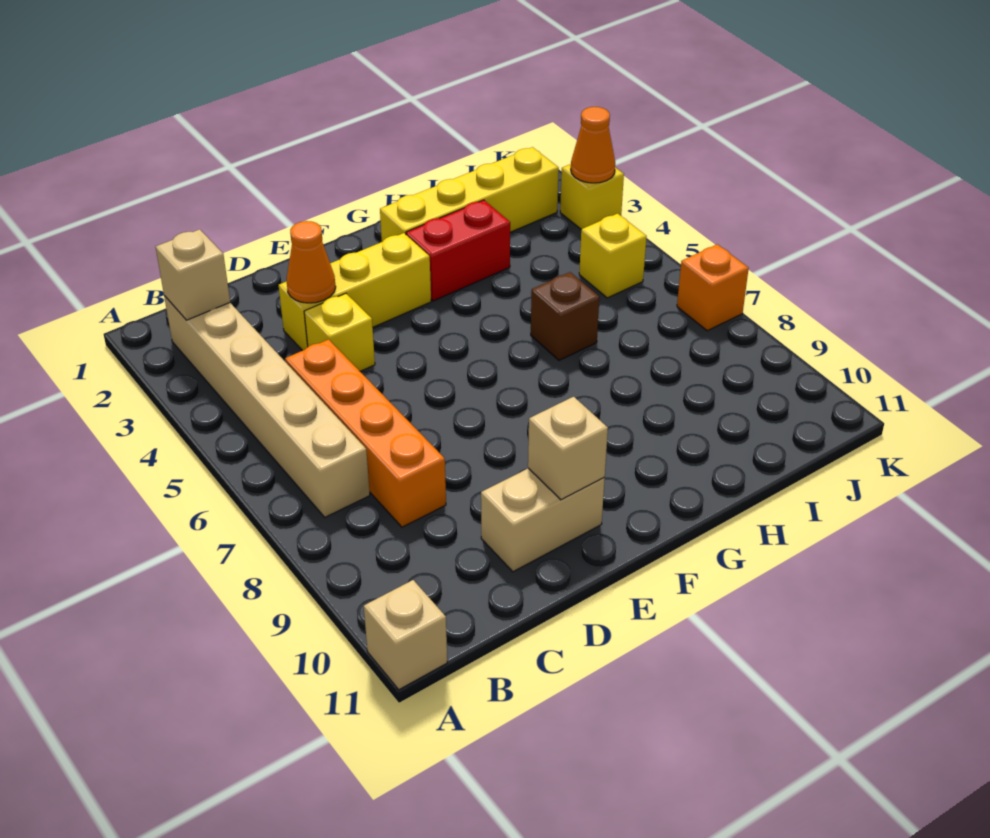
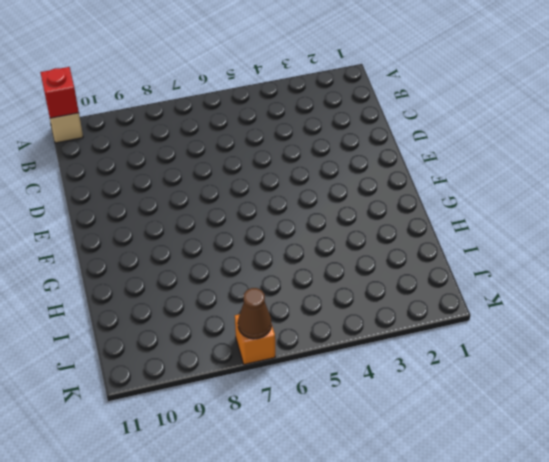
red 1x1 brick [40,67,79,118] -> none
brown 1x1 cone [238,288,271,339] -> none
none -> tan 1x6 brick [164,296,370,517]
none -> orange 1x4 brick [285,339,446,527]
none -> yellow 1x3 brick [279,233,431,351]

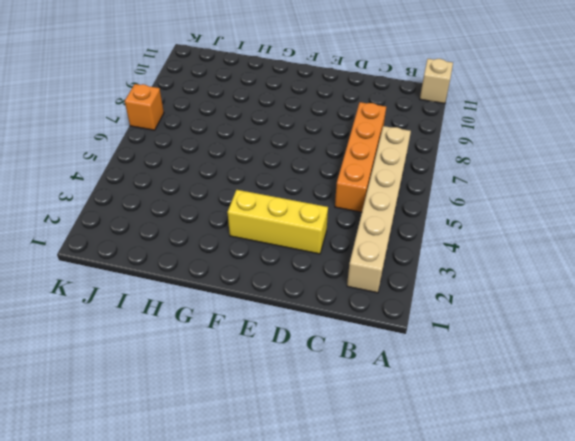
none -> yellow 1x1 brick [304,293,375,371]
none -> tan 1x2 brick [481,468,605,572]
none -> yellow 1x4 brick [380,147,559,242]

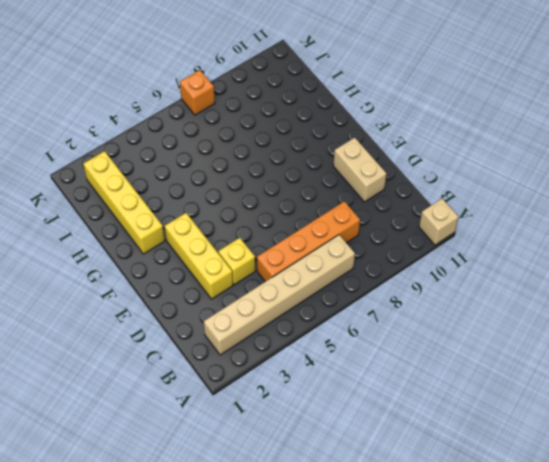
none -> red 1x2 brick [406,200,510,301]
none -> brown 1x1 brick [531,272,599,360]
none -> yellow 1x1 brick [579,214,647,298]

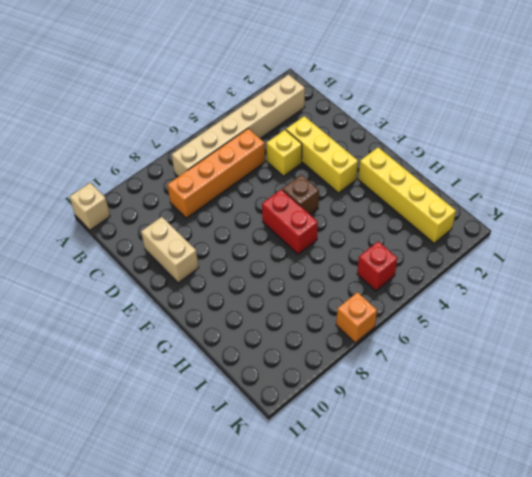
brown 1x1 brick [282,175,319,214] -> brown 1x1 brick moved to [531,272,599,360]
red 1x2 brick [262,189,318,254] -> red 1x2 brick moved to [406,200,510,301]
red 1x1 brick [357,241,397,291] -> yellow 1x1 brick [579,214,647,298]
none -> yellow 1x1 brick [560,164,624,229]
none -> tan 1x1 brick [156,229,230,320]
none -> orange 1x1 cone [287,221,336,303]

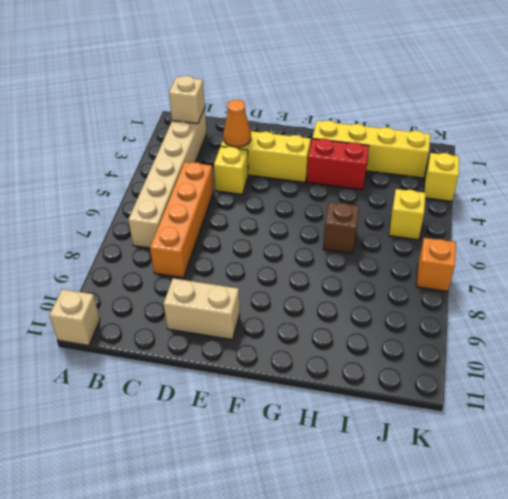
none -> tan 1x1 brick [528,397,608,500]
none -> orange 1x1 cone [571,107,615,183]

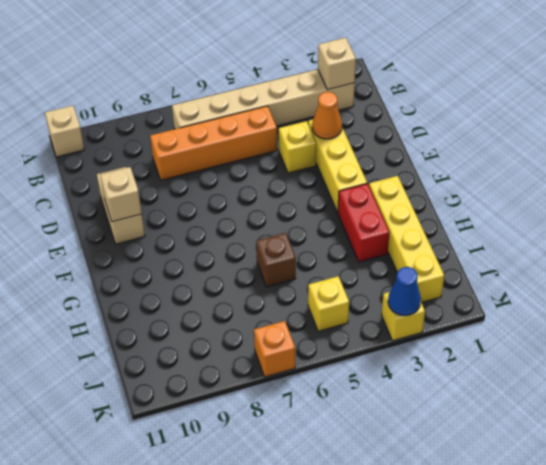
blue 1x1 cone [388,267,421,316] -> orange 1x1 cone [571,107,615,183]

